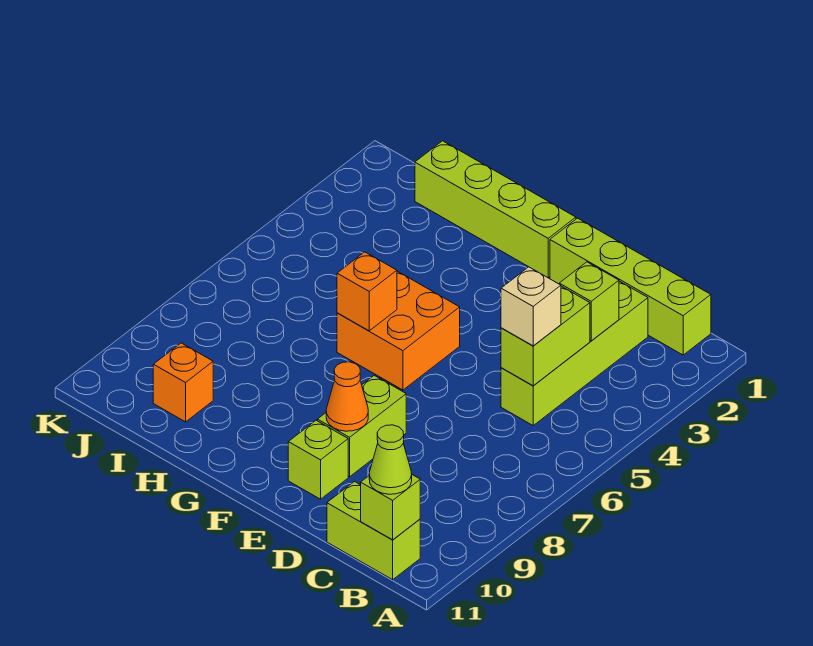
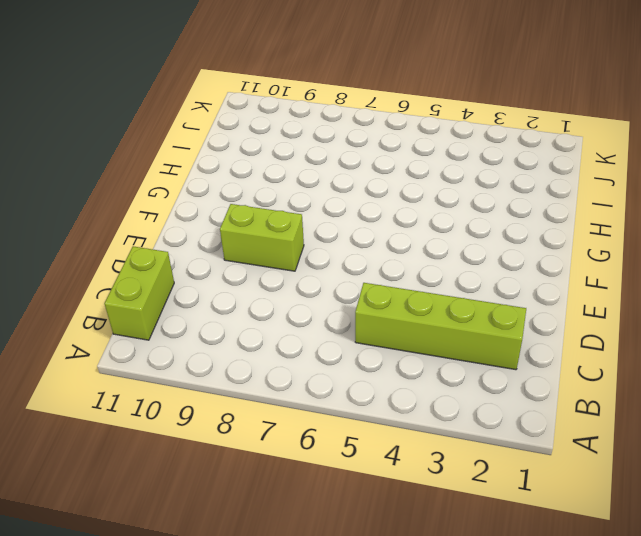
none -> lime 1x4 brick [550,218,711,355]
none -> lime 1x1 brick [288,420,348,499]
none -> lime 1x4 brick [415,141,576,278]

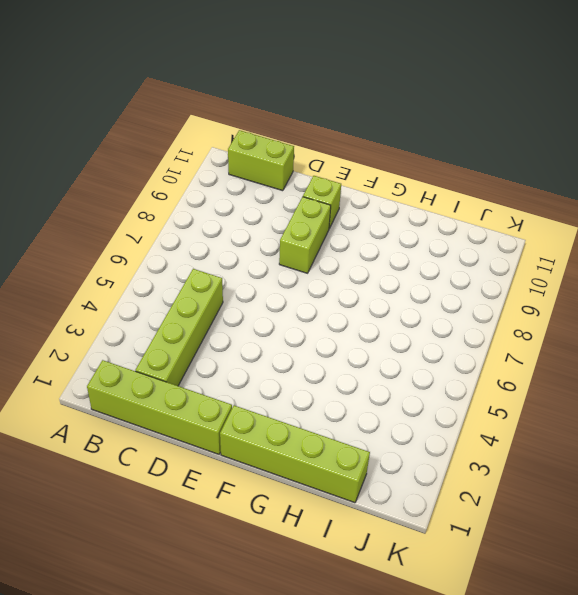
none -> orange 2x2 brick [337,271,460,390]
none -> orange 1x1 brick [153,343,213,422]
none -> lime 1x1 brick [361,475,420,540]

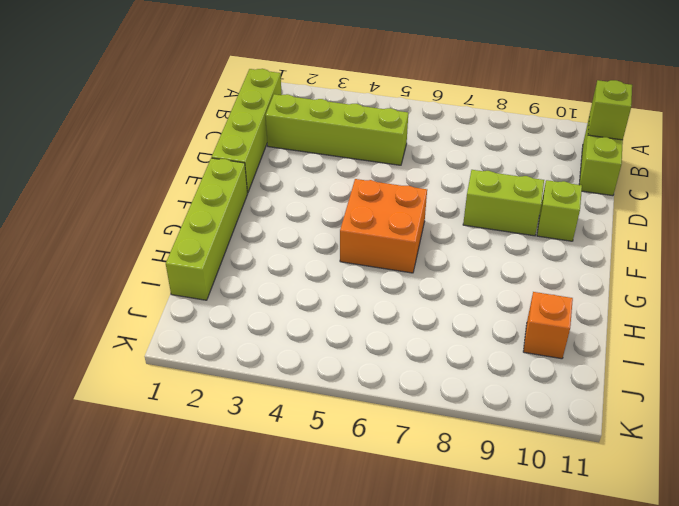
none -> lime 1x1 brick [559,262,619,341]
none -> lime 1x2 brick [501,286,590,386]
none -> orange 1x1 cone [326,362,368,431]

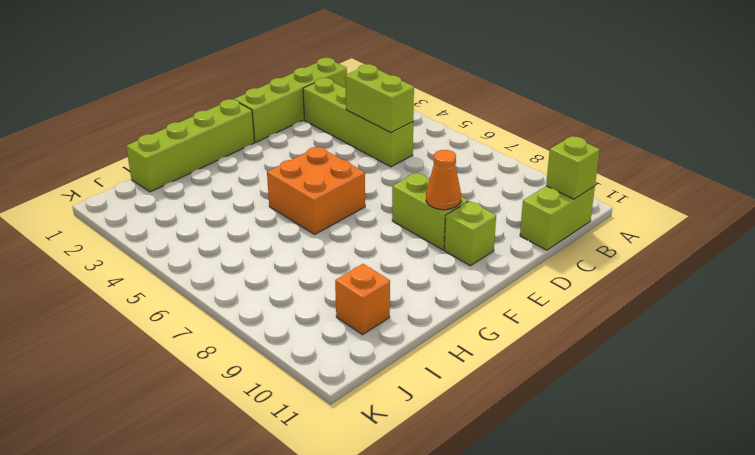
none -> lime 1x1 brick [559,262,619,341]
none -> orange 1x1 brick [337,252,397,331]
none -> lime 1x1 cone [369,425,412,494]

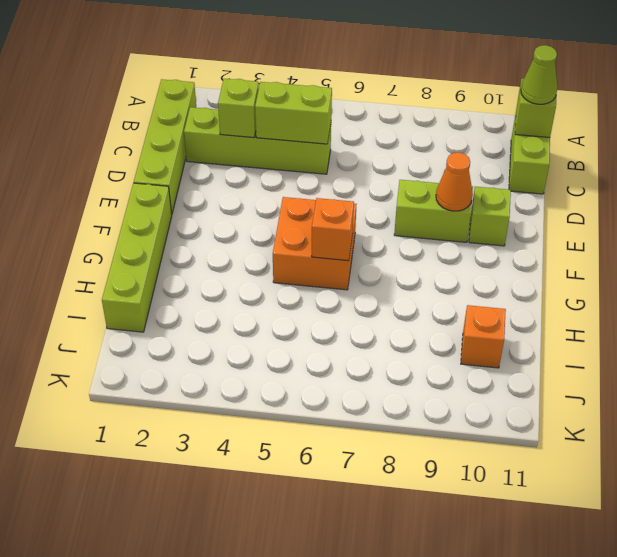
none -> tan 1x1 brick [501,267,561,346]

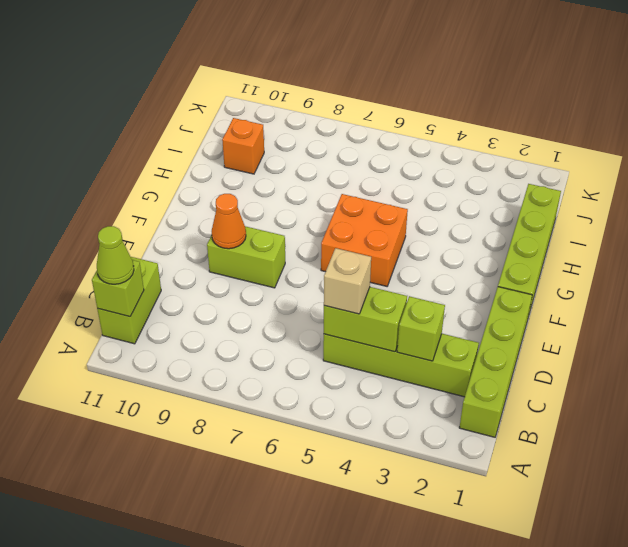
none -> lime 1x1 brick [288,420,348,499]
none -> orange 1x1 brick [337,252,397,331]

